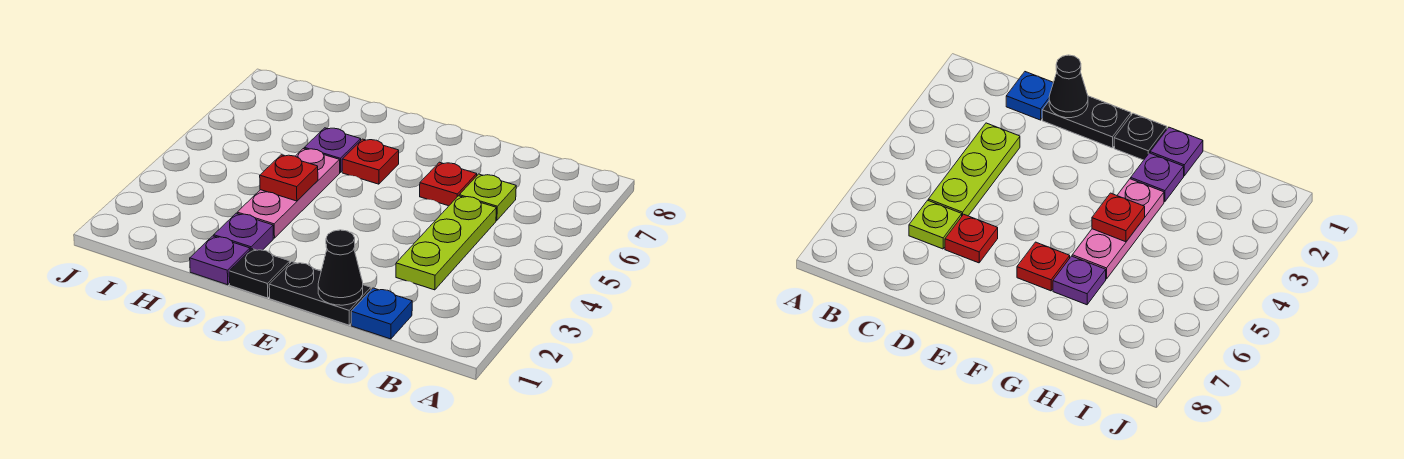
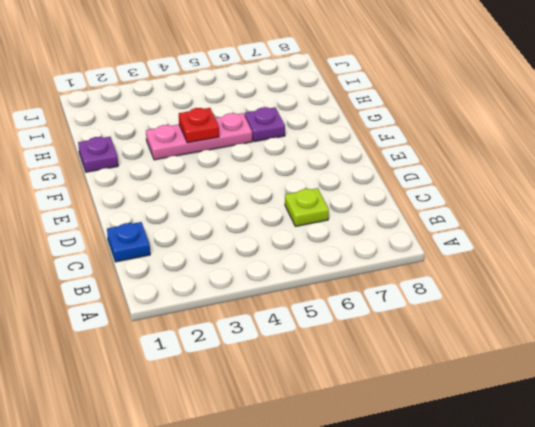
none -> lime 1x3 plate [396,196,496,290]
none -> black 1x2 plate [269,262,371,325]
none -> red 1x1 plate [420,162,477,206]

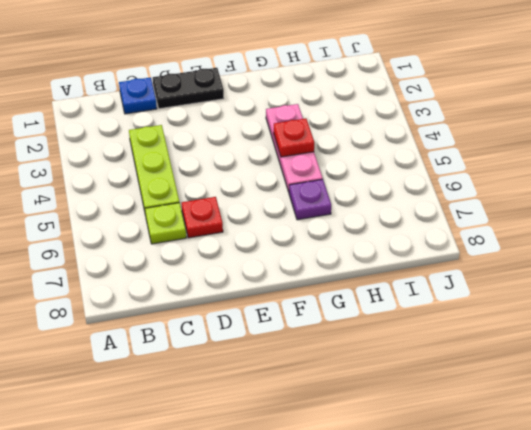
none -> black 1x1 plate [229,249,290,298]
none -> red 1x1 plate [342,139,399,184]
none -> purple 1x1 plate [190,236,250,285]

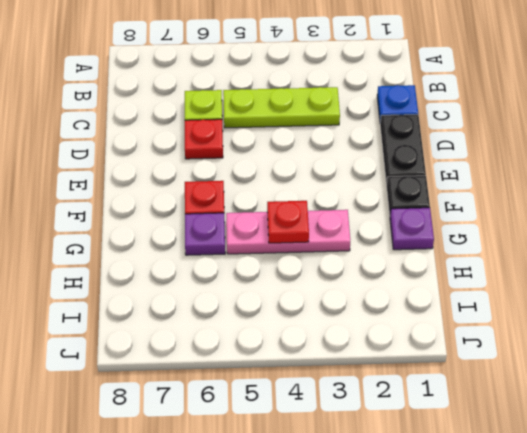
none -> purple 1x1 plate [214,213,273,250]
none -> black 1x1 cone [318,230,363,305]

